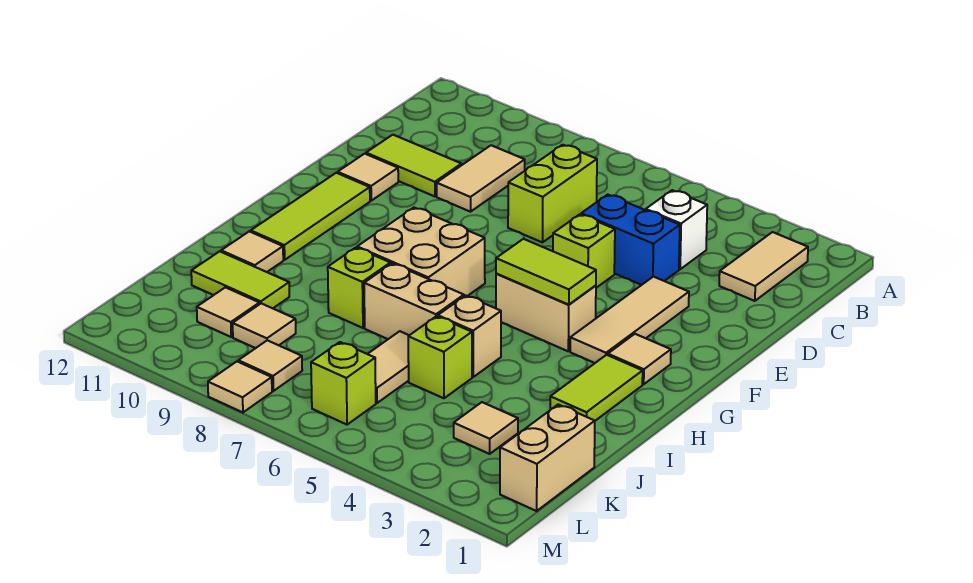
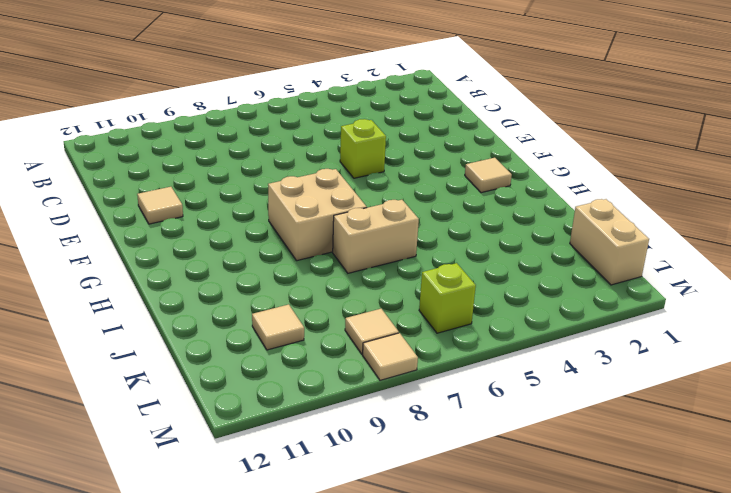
none -> tan 1x2 tile [719,232,808,301]
none -> white 1x1 brick [646,190,707,269]
none -> lime 1x2 brick [508,145,597,242]

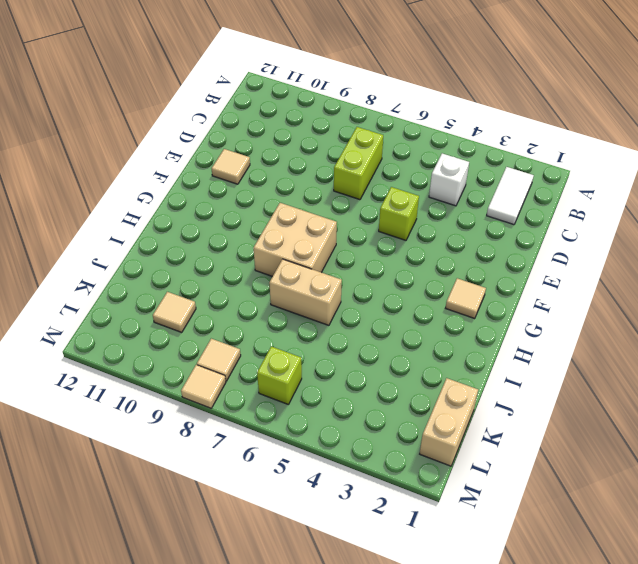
white 1x2 tile [487,167,534,225] -> tan 1x2 tile [719,232,808,301]
none -> tan 1x2 tile [437,145,525,212]
none -> blue 1x2 brick [581,195,680,285]
none -> lime 1x2 tile [366,135,462,196]

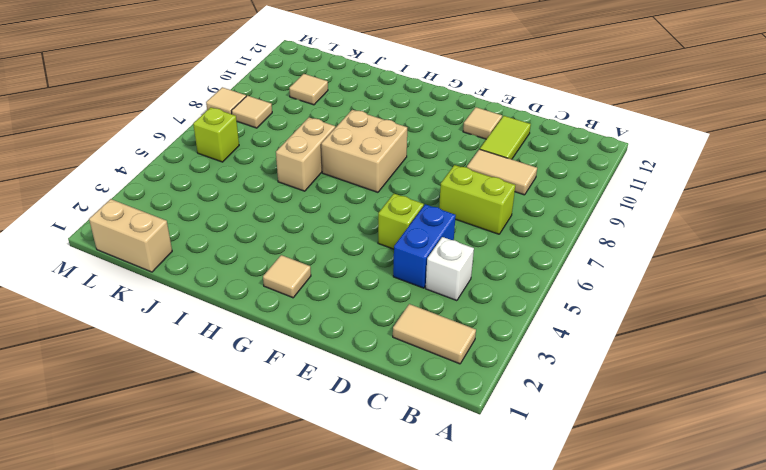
none -> tan 1x3 tile [570,277,689,363]
none -> lime 1x3 tile [251,173,370,260]
none -> tan 1x2 brick [496,274,596,351]

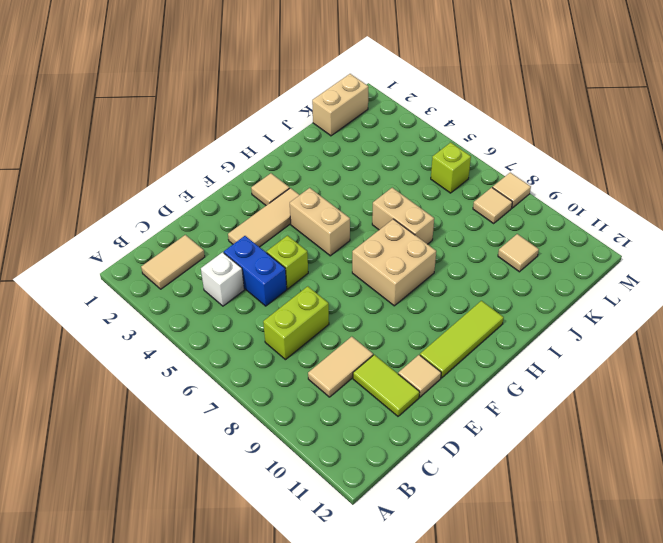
none -> lime 1x2 tile [550,355,643,421]
none -> tan 1x1 brick [438,295,501,377]
none -> lime 1x1 brick [328,248,390,328]

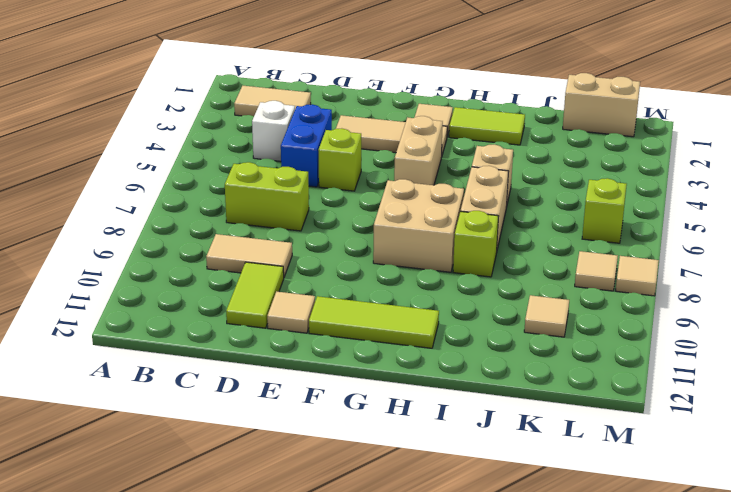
none -> tan 1x1 tile [221,231,283,272]
none -> lime 1x1 brick [408,316,472,398]
none -> tan 1x2 tile [368,331,409,403]

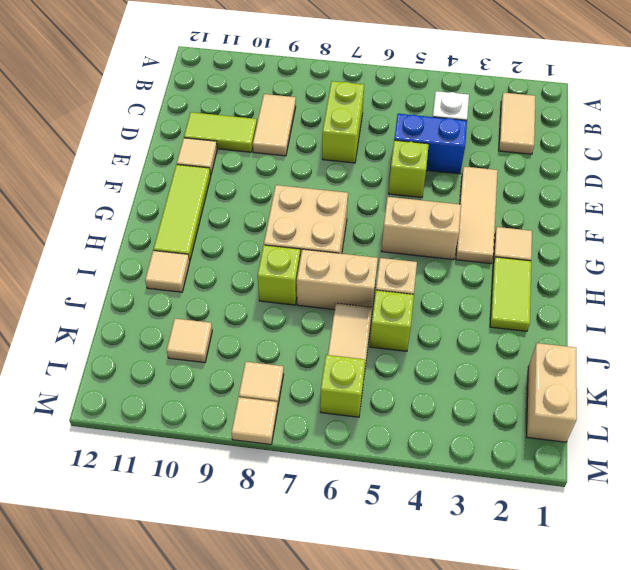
none -> lime 1x2 tile [191,251,289,308]
none -> tan 1x1 tile [454,402,518,454]
none -> tan 1x1 tile [233,303,296,348]

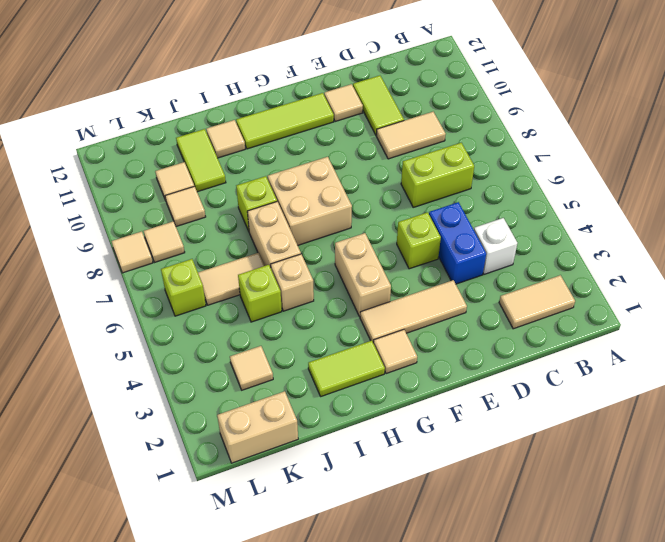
none -> lime 1x2 tile [496,239,596,305]

